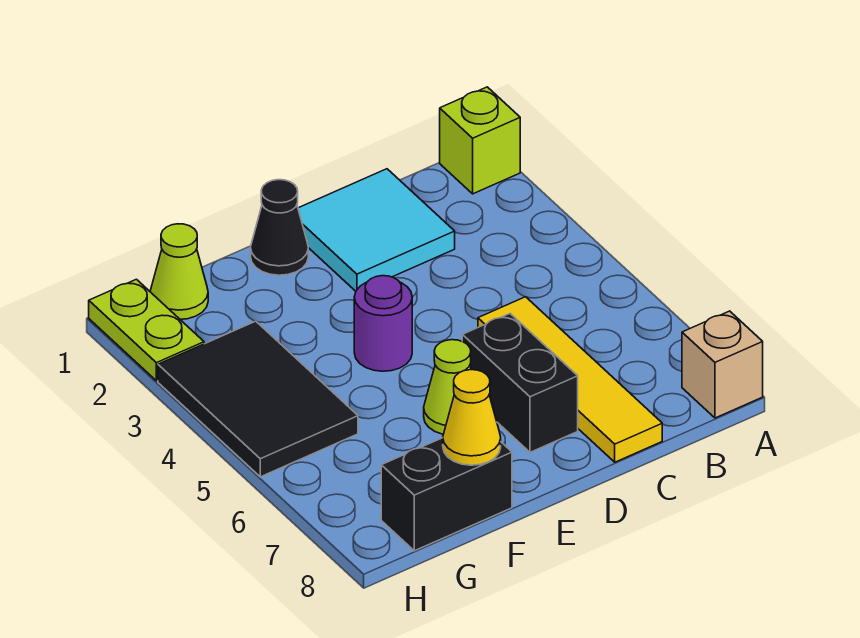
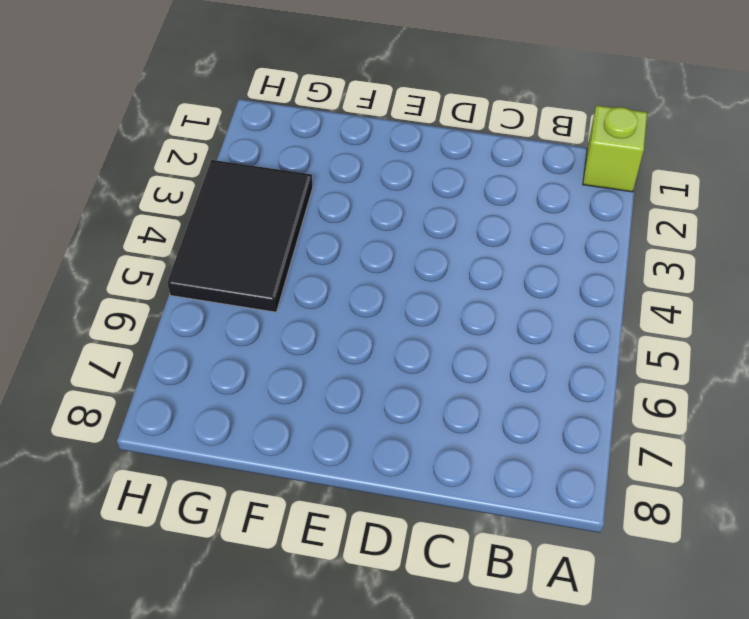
none -> tan 1x1 brick [682,311,763,418]
none -> cyan 2x2 tile [298,169,455,291]
none -> yellow 1x4 tile [478,297,662,462]

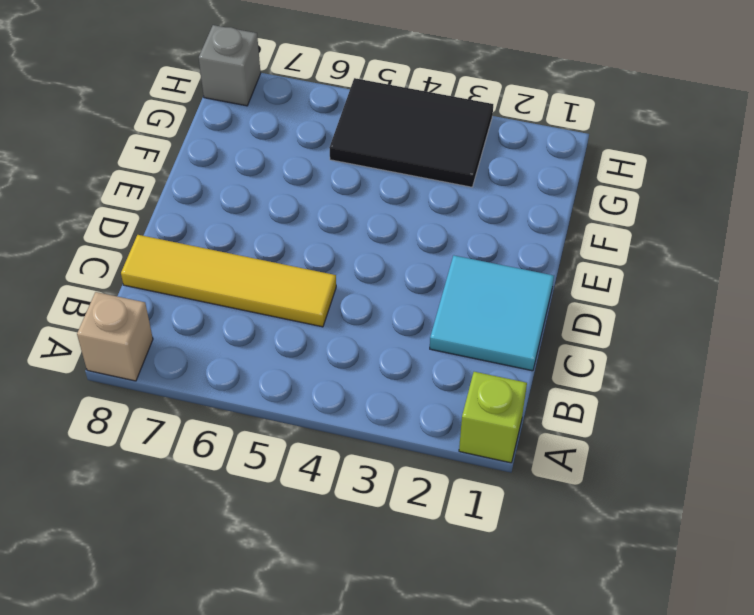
grey 1x1 brick [199,25,261,106] -> none
none -> black 1x2 brick [462,314,578,452]
none -> black 1x1 cone [251,180,308,275]
none -> purple 1x1 round brick [354,276,412,371]

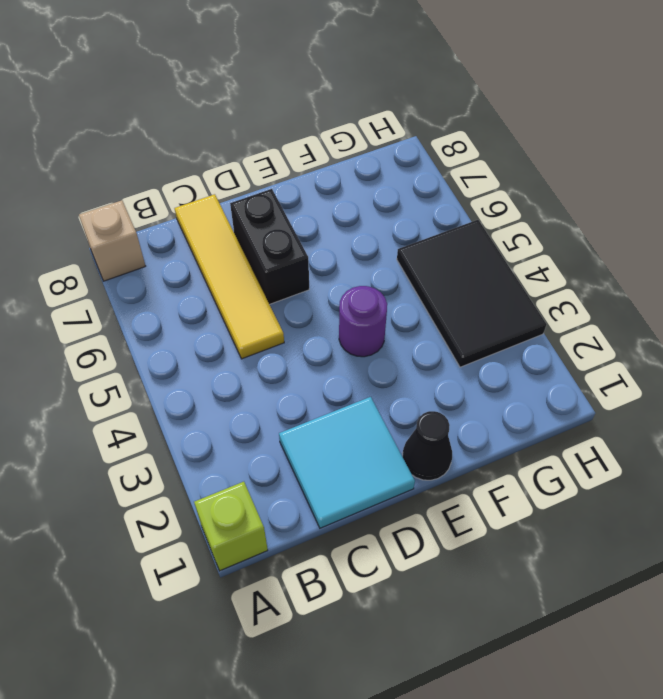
none -> lime 1x1 cone [424,340,471,434]
none -> black 1x2 brick [381,438,512,551]
none -> lime 1x1 cone [150,224,208,319]

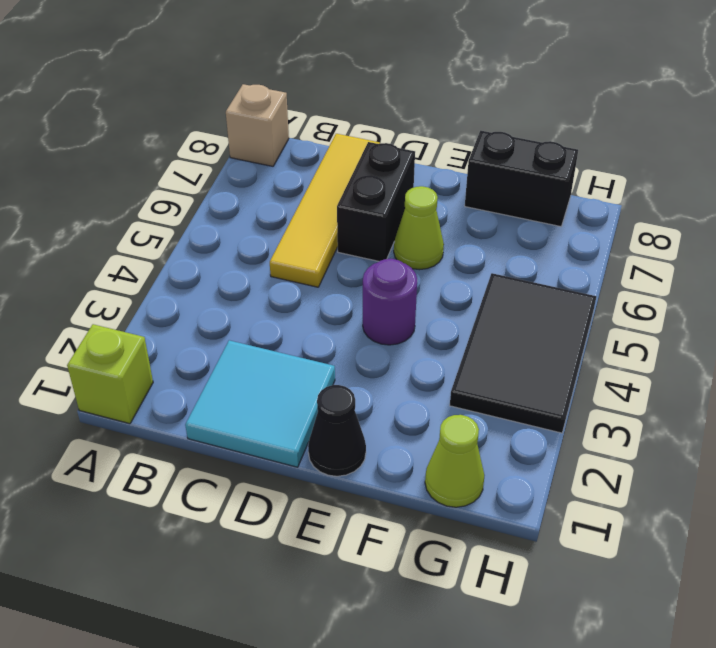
none -> lime 1x2 plate [89,279,204,381]
none -> yellow 1x1 cone [443,370,501,465]

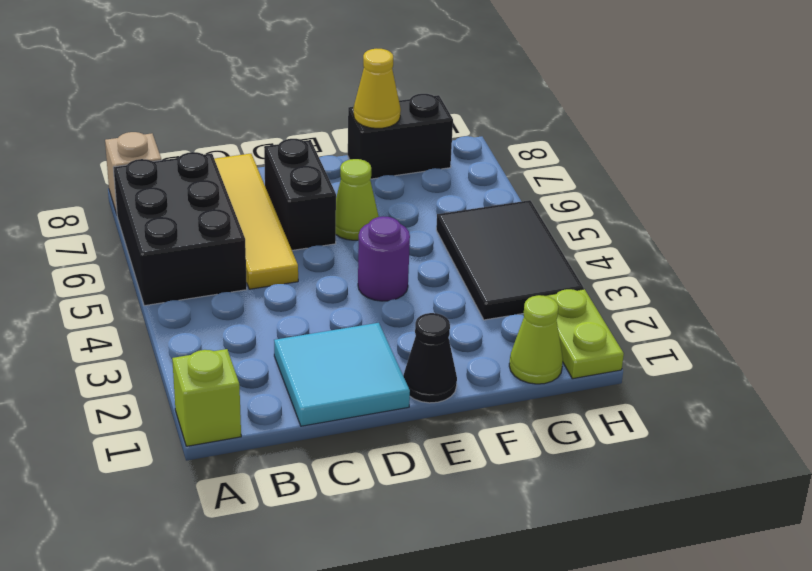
black 2x3 brick [113,152,247,306] -> none

